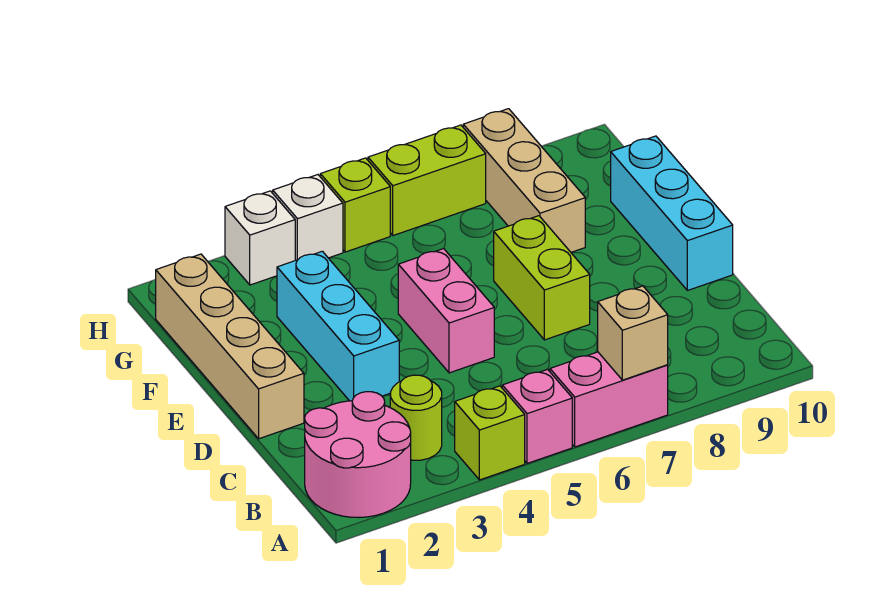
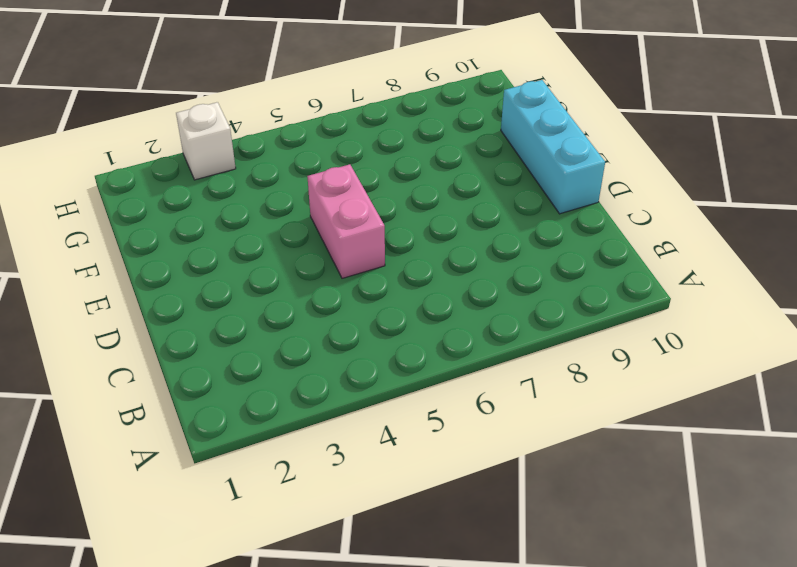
none -> pink 2x2 round brick [305,392,411,518]
none -> lime 1x1 brick [455,386,525,480]
none -> pink 1x1 brick [502,369,572,463]

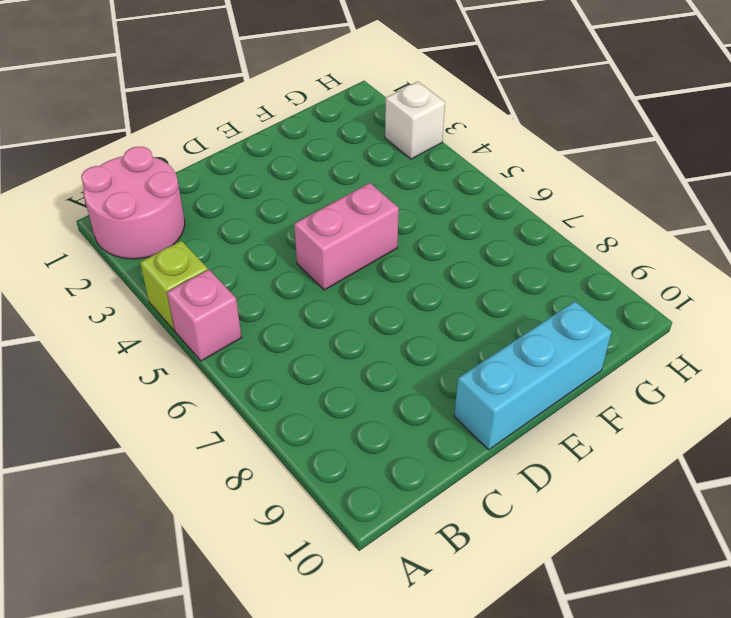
none -> pink 1x2 brick [550,352,668,447]
none -> lime 1x1 round brick [390,375,442,460]
none -> tan 1x4 brick [156,254,304,439]

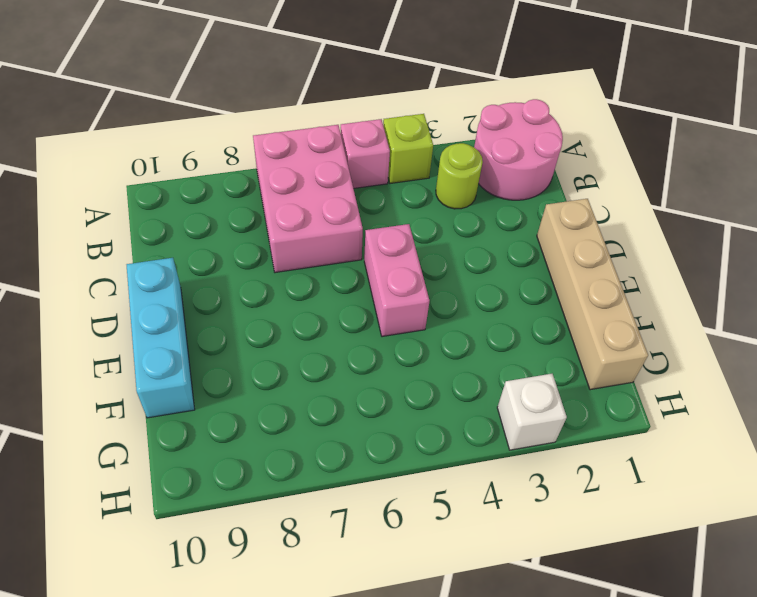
pink 2x3 brick [253,125,363,273] -> pink 1x2 brick [550,352,668,447]
none -> cyan 1x3 brick [277,251,399,401]
none -> lime 1x2 brick [494,216,590,340]
none -> tan 1x3 brick [463,109,585,252]

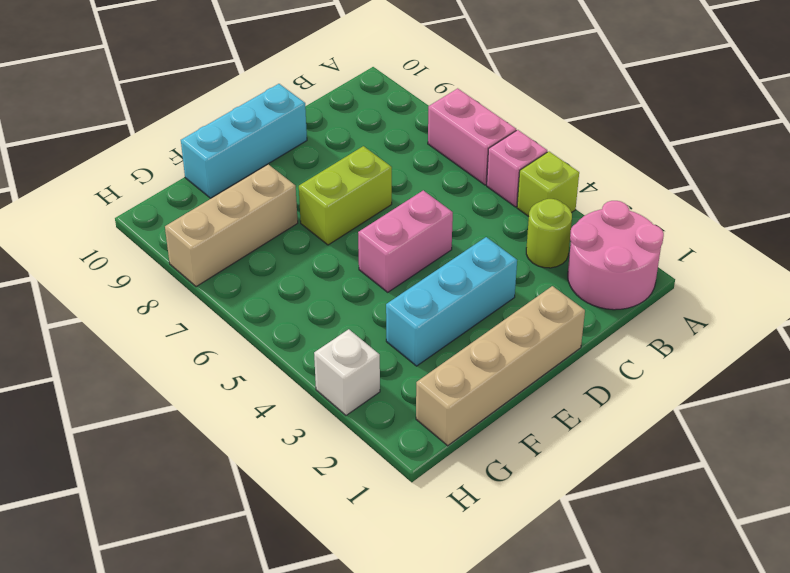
none -> white 1x1 brick [273,175,343,260]
none -> lime 1x1 brick [320,158,390,252]
none -> lime 1x2 brick [368,125,486,236]

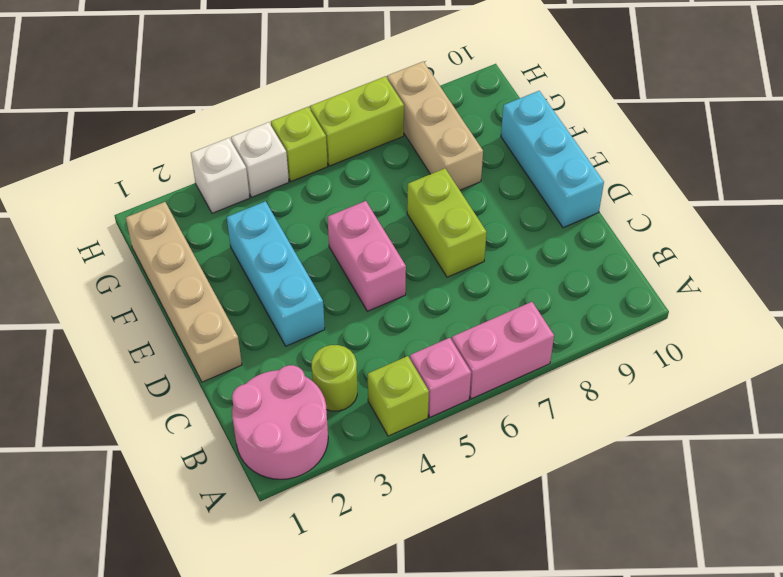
none -> tan 1x1 brick [598,286,668,380]

